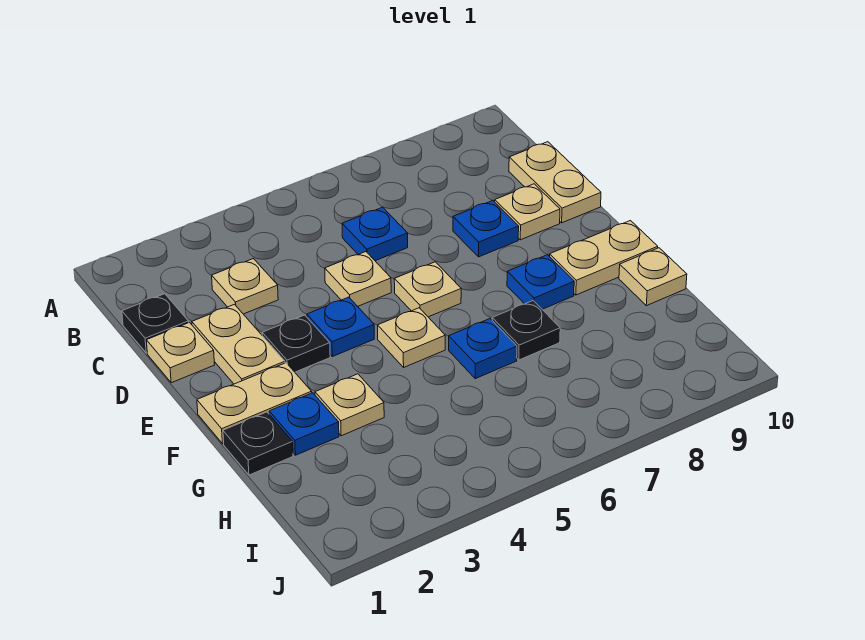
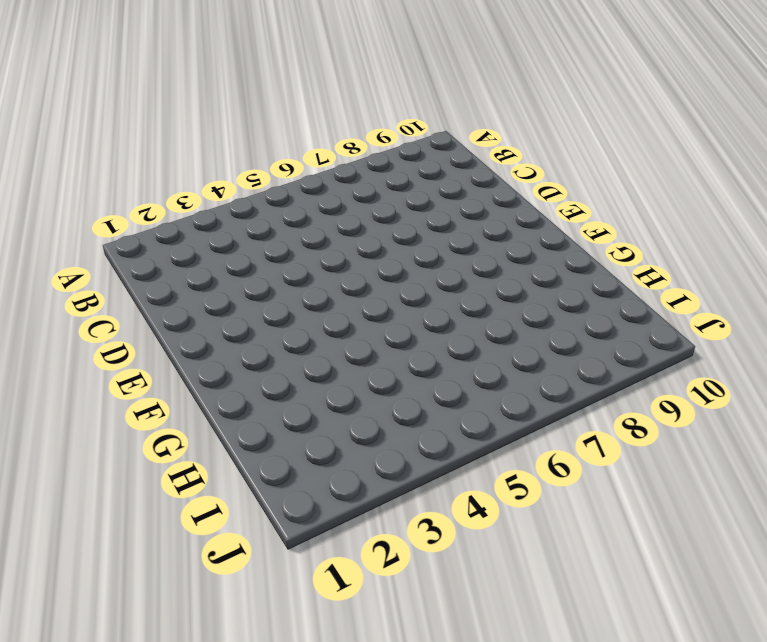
none -> black 1x1 plate [122,294,189,353]
none -> tan 1x1 plate [212,259,278,314]
none -> blue 1x1 plate [342,207,408,261]

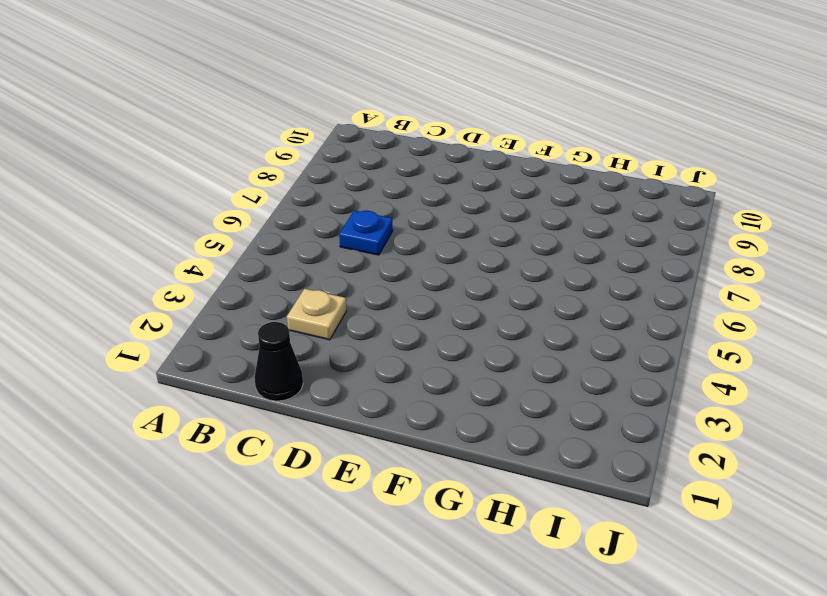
black 1x1 cone [255,322,303,401] -> black 1x1 plate [122,294,189,353]
none -> tan 1x2 plate [509,142,601,223]
none -> tan 1x1 plate [146,323,215,383]
none -> tan 1x2 plate [192,304,285,384]

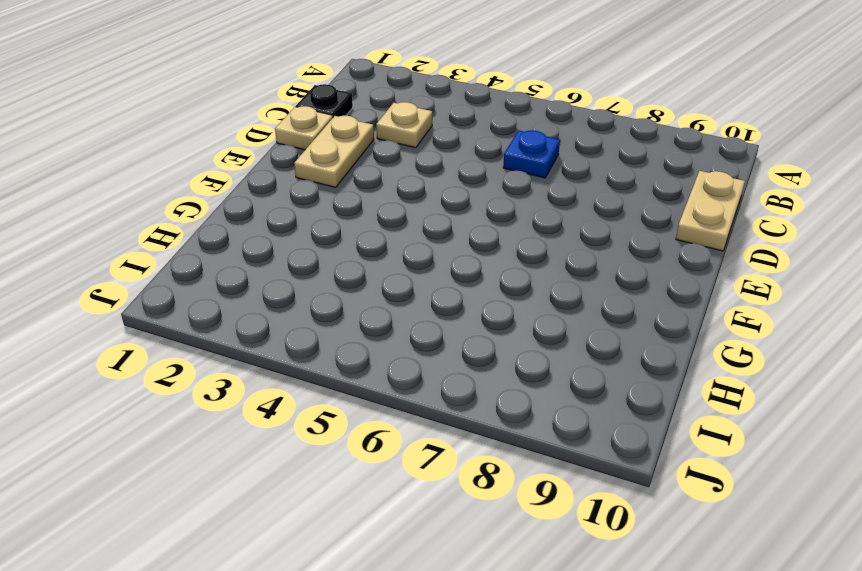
none -> tan 1x1 plate [325,252,391,306]
none -> blue 1x1 plate [453,200,519,257]
none -> tan 1x1 plate [495,184,560,240]

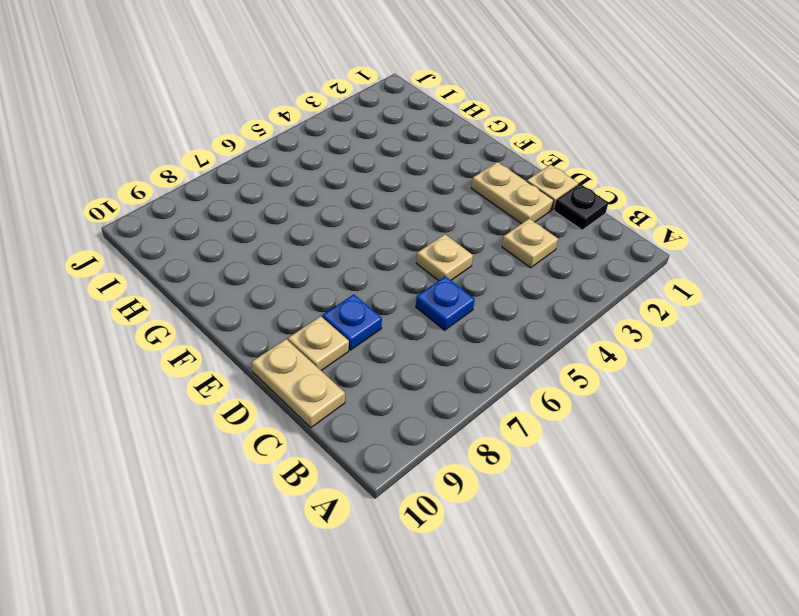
none -> black 1x1 plate [262,315,330,372]
none -> blue 1x1 plate [307,297,374,357]
none -> tan 1x1 plate [394,262,461,317]

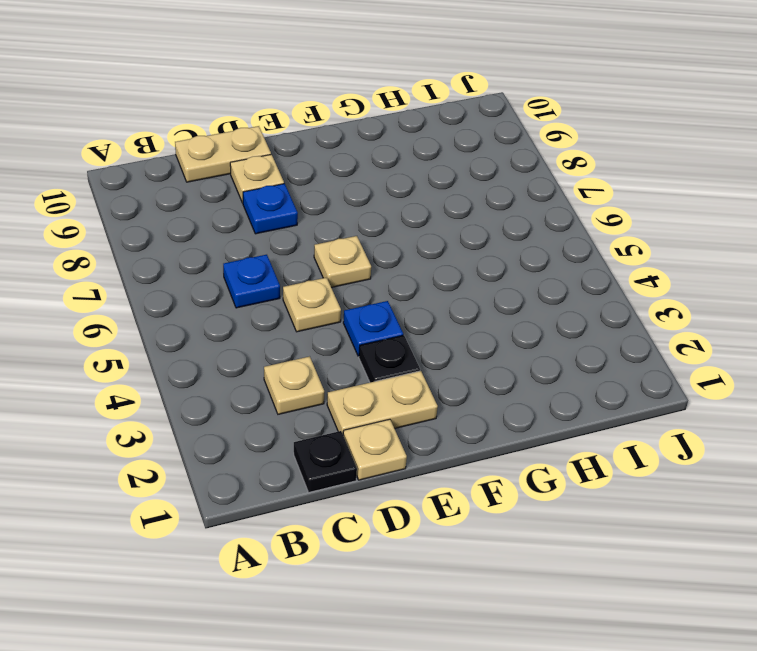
none -> tan 1x2 plate [197,363,312,444]
none -> tan 1x1 plate [378,308,445,367]
none -> blue 1x1 plate [507,255,574,309]

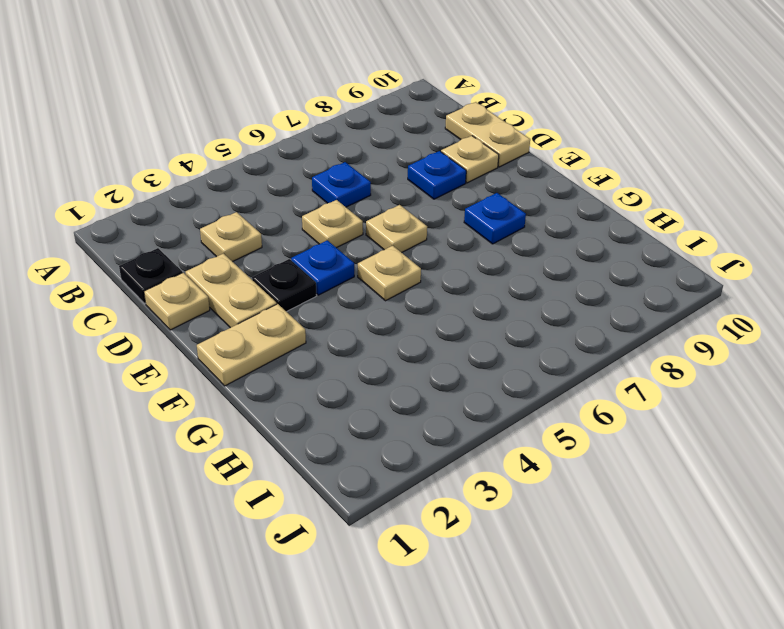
none -> tan 1x2 plate [549,221,658,295]
none -> black 1x1 plate [223,412,293,475]
none -> blue 1x1 plate [269,393,339,455]

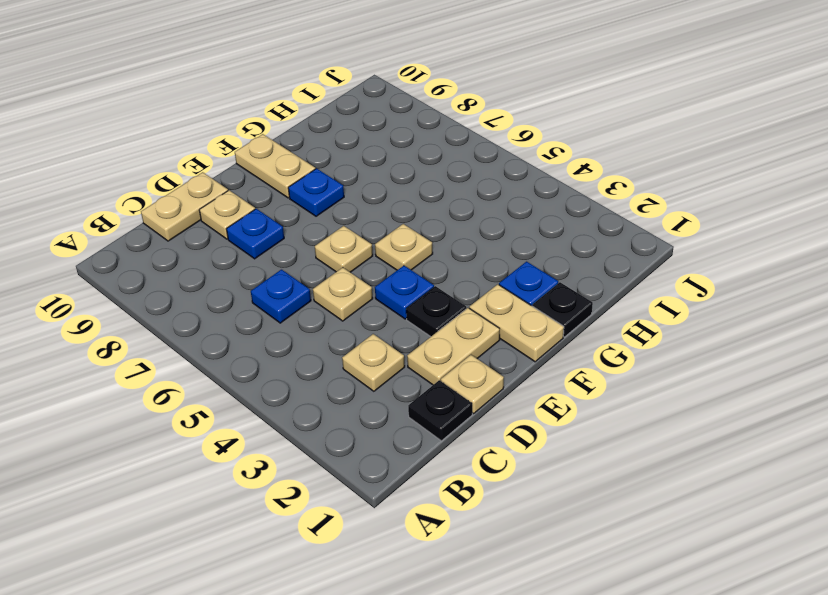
none -> tan 1x1 plate [315,374,384,436]
none -> blue 1x1 plate [449,319,517,379]
none -> black 1x1 plate [492,301,560,360]

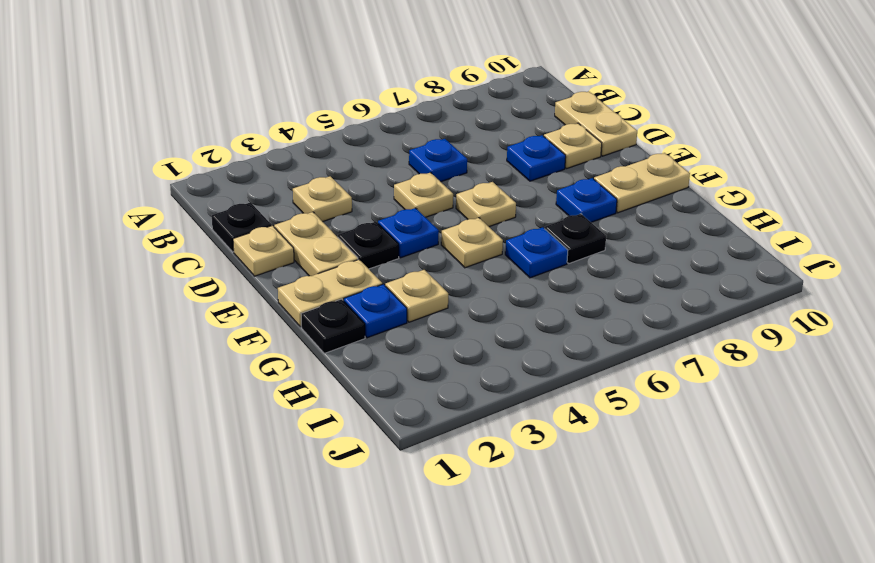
none -> tan 1x1 plate [619,248,687,306]

